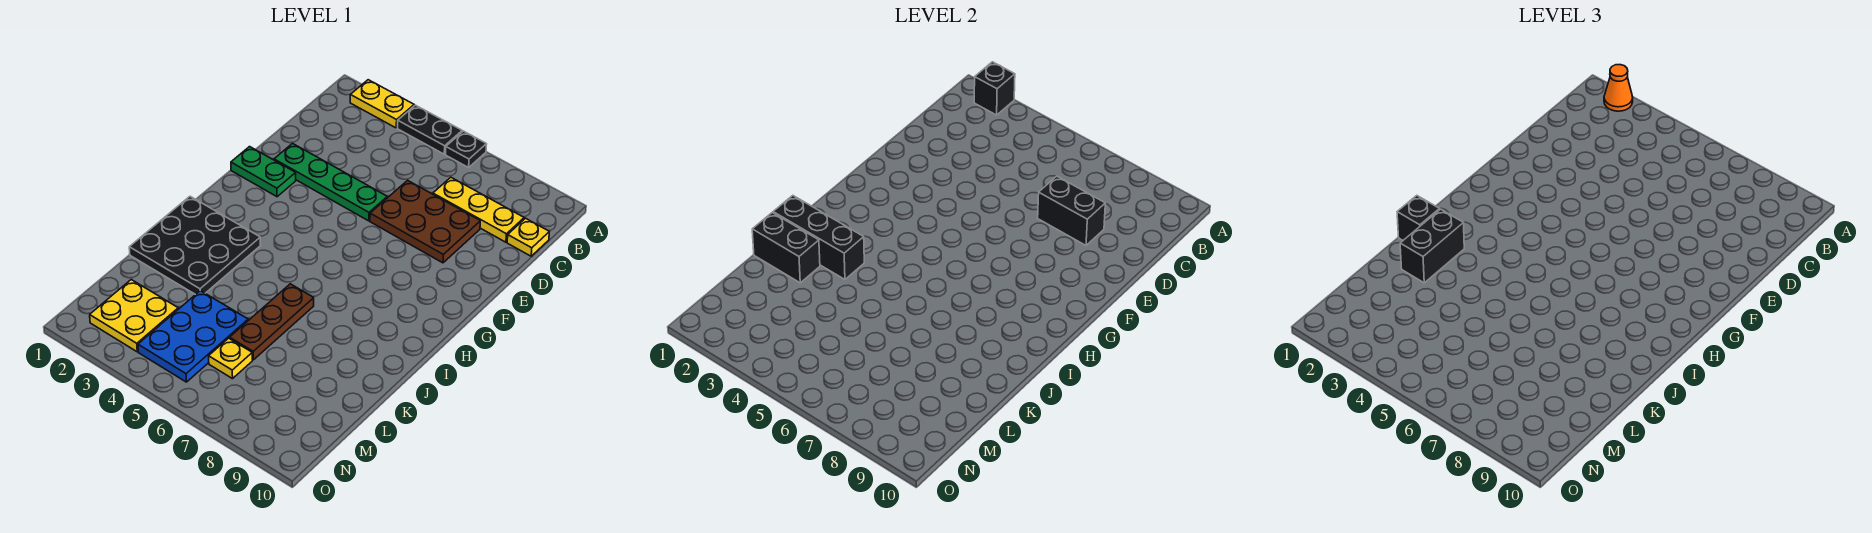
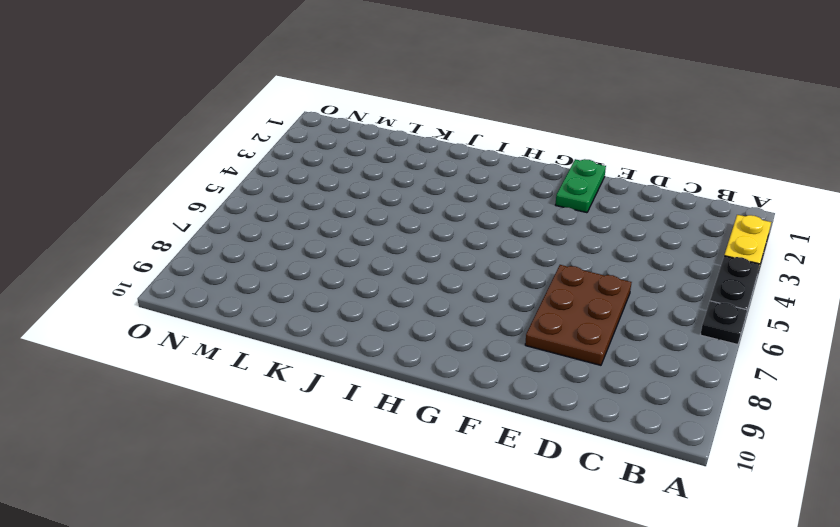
none -> yellow 1x3 plate [433,177,524,242]
none -> yellow 1x1 plate [507,218,549,256]
none -> green 1x4 plate [274,144,387,221]

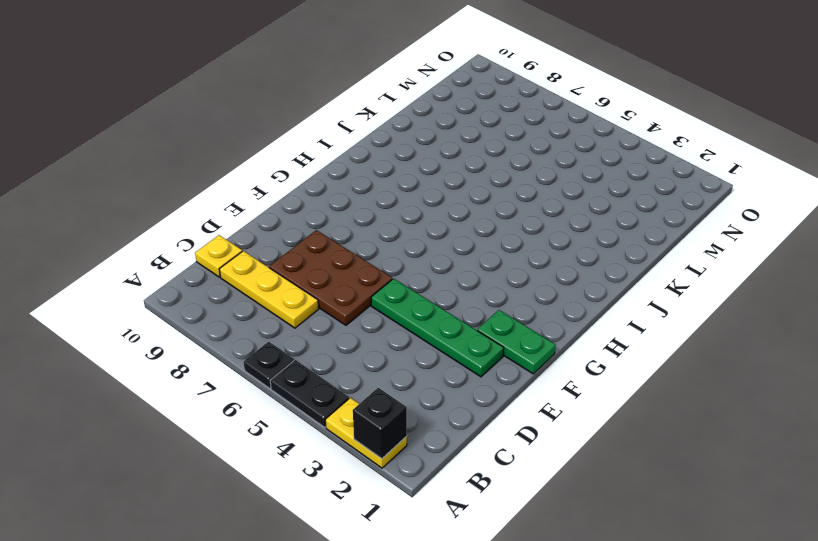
none -> black 3x3 plate [129,196,261,295]
none -> brown 1x3 plate [230,284,314,360]
none -> blue 2x3 plate [138,291,248,382]

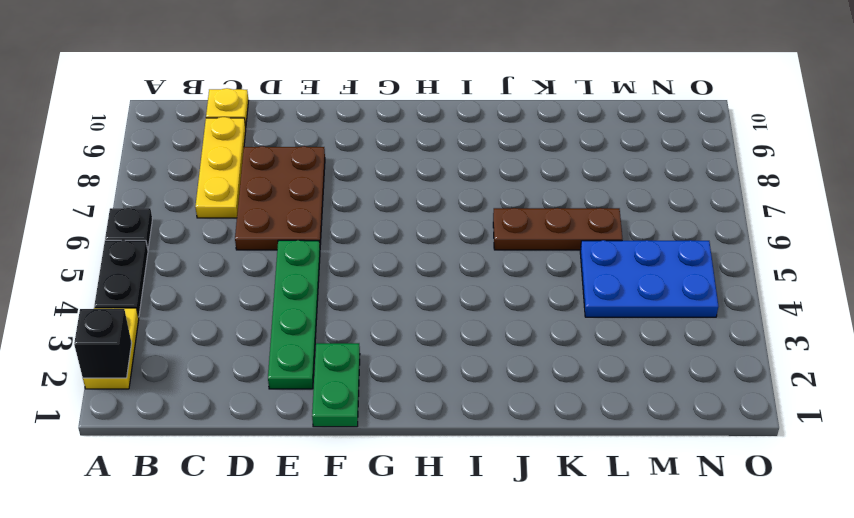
none -> black 3x3 plate [129,196,261,295]
none -> yellow 2x2 plate [90,280,178,352]
none -> yellow 1x1 plate [209,338,252,379]

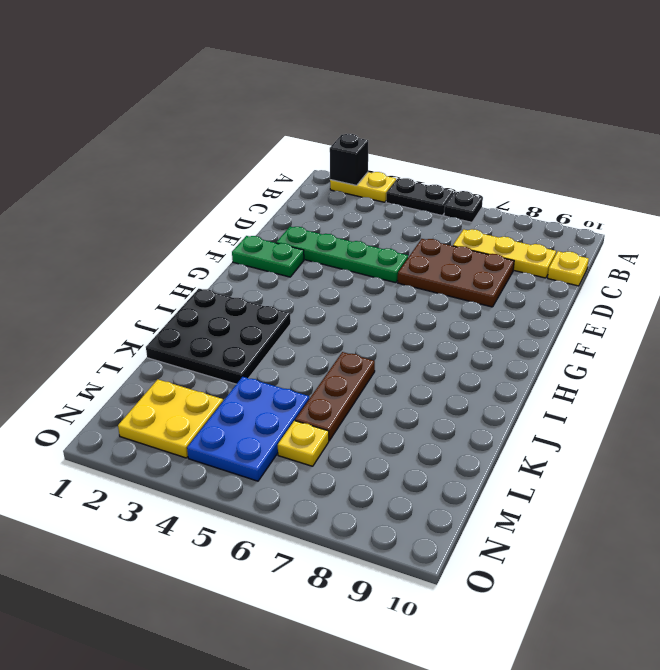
none -> black 1x2 brick [1038,176,1105,245]
none -> black 1x3 brick [773,196,864,279]
none -> black 1x2 brick [752,213,820,283]

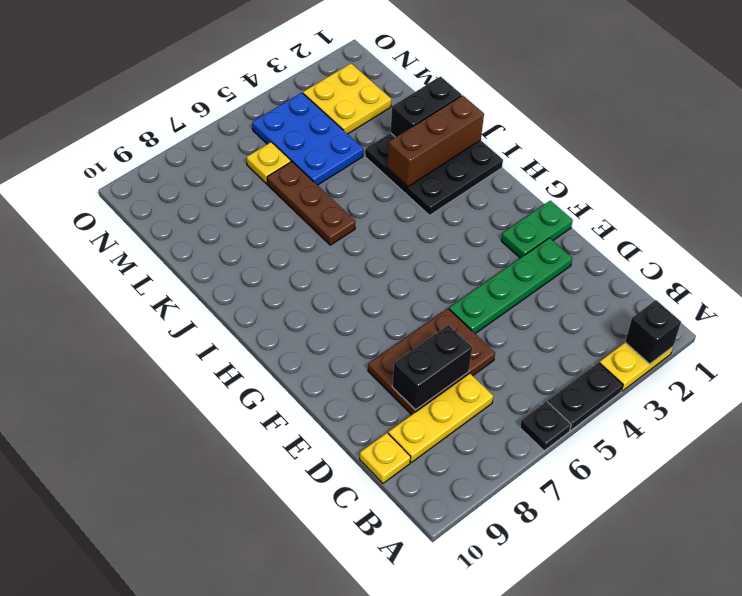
brown 1x3 brick [387,95,484,187] -> black 1x3 brick [773,196,864,279]
none -> orange 1x1 cone [1604,65,1633,111]
none -> black 1x1 brick [1397,196,1440,240]
none -> black 1x2 brick [1400,209,1464,283]

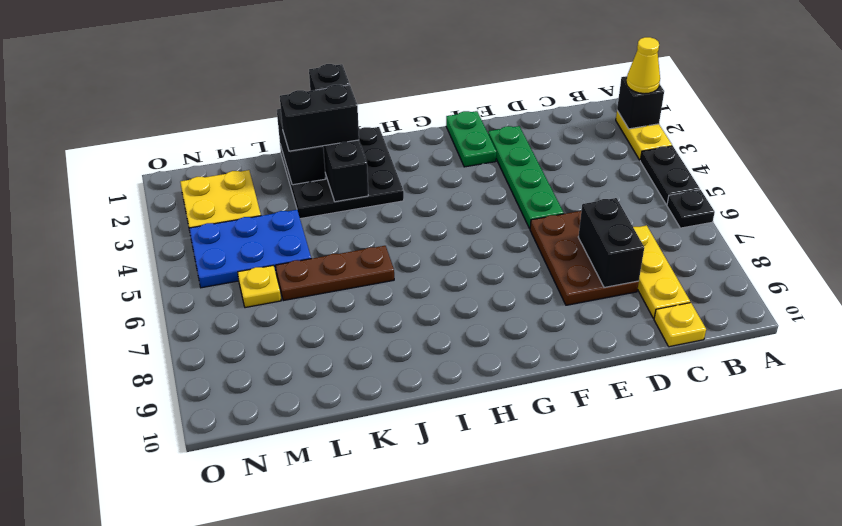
yellow 1x1 cone [626,37,660,94] -> orange 1x1 cone [1604,65,1633,111]

